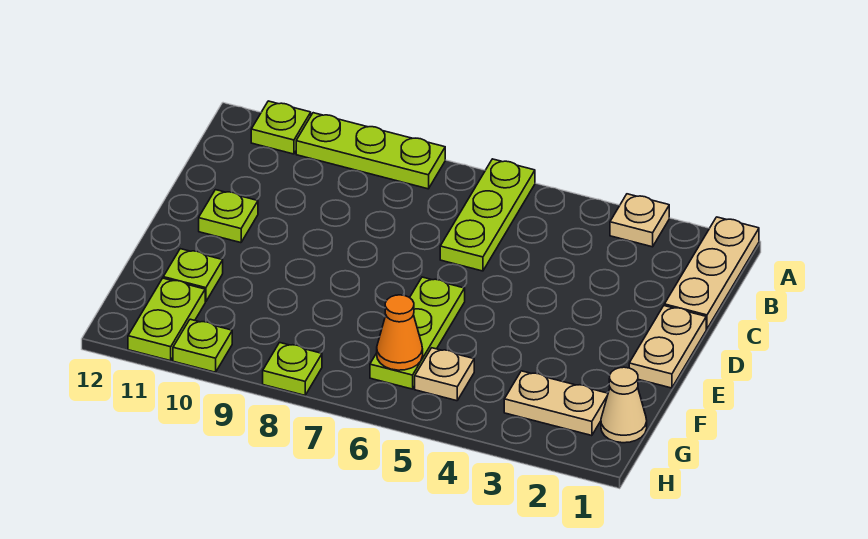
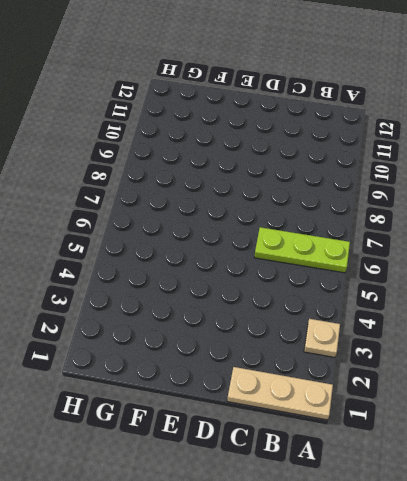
none -> lime 1x3 plate [296,113,445,189]
none -> lime 1x1 plate [251,101,311,154]
none -> tan 1x2 plate [629,306,706,388]

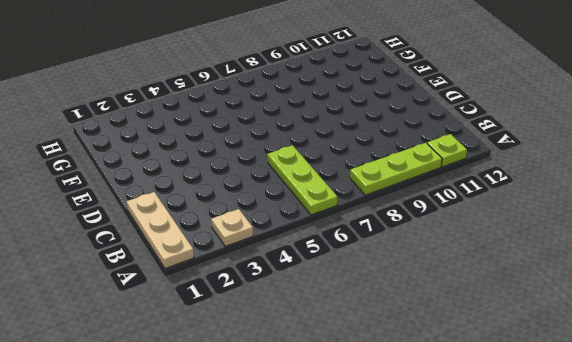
none -> tan 1x2 plate [629,306,706,388]
none -> lime 1x1 plate [199,190,258,243]
none -> lime 1x3 plate [370,277,465,389]

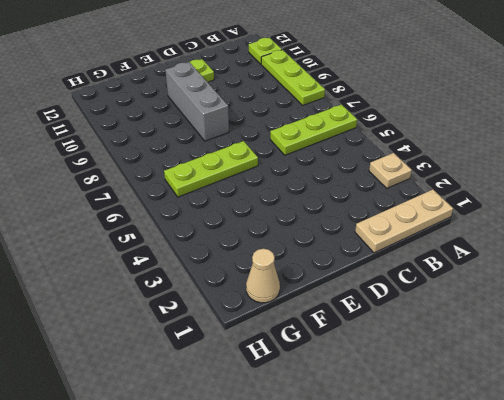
grey 1x3 brick [165,62,229,141] -> none
none -> tan 1x2 plate [629,306,706,388]
none -> lime 1x1 plate [163,249,223,302]
none -> tan 1x2 plate [504,371,608,436]

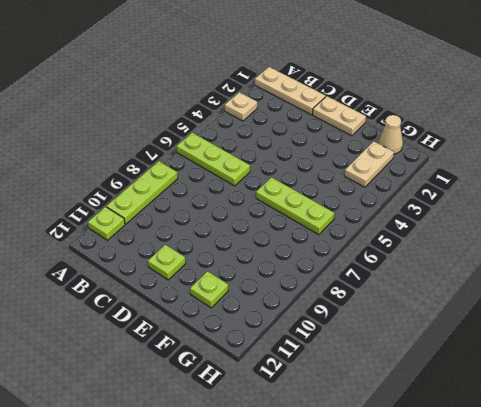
none -> tan 1x1 plate [415,348,474,401]
none -> lime 1x2 plate [128,278,205,361]
none -> lime 1x1 plate [263,343,322,395]

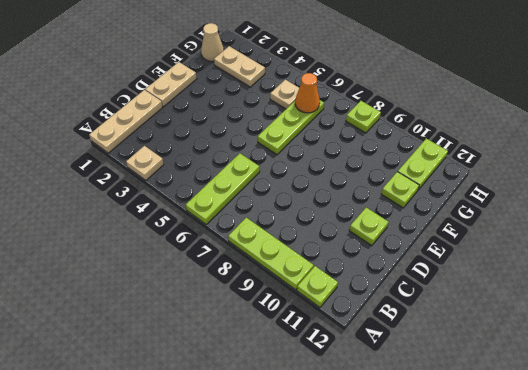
none -> lime 1x1 plate [173,319,232,372]

